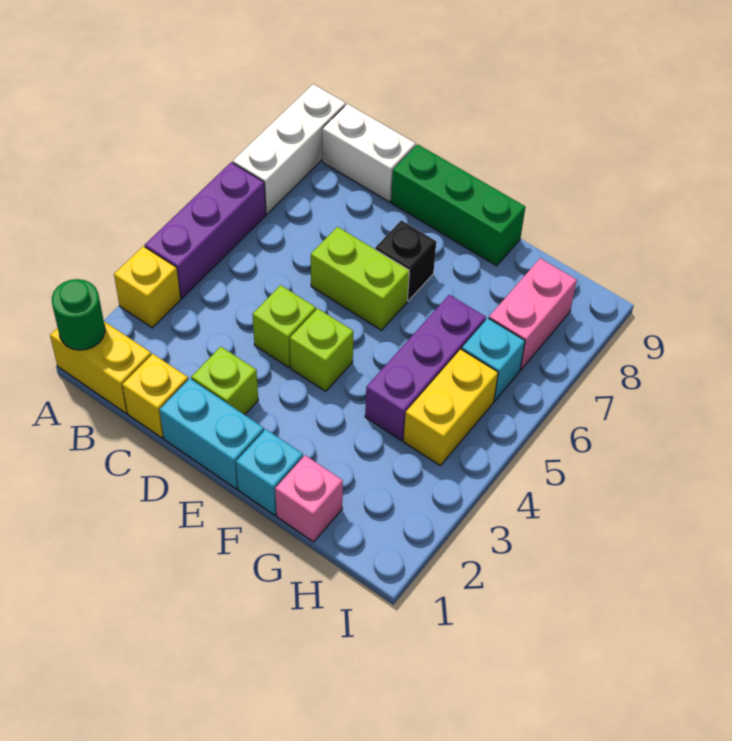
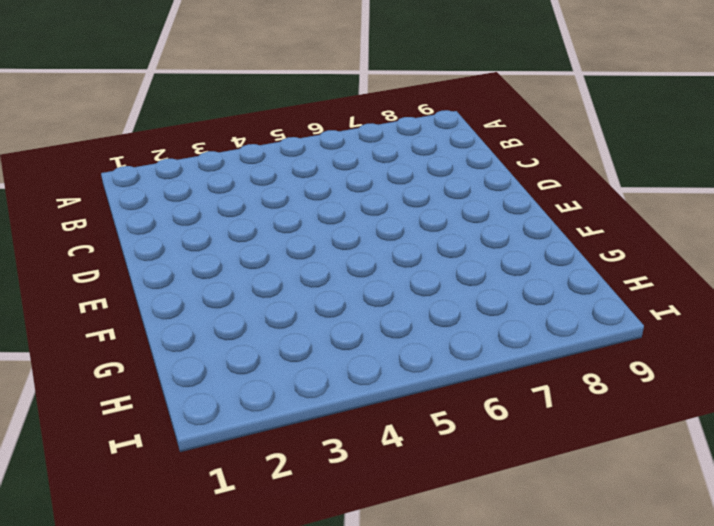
none -> yellow 1x2 brick [50,321,151,413]
none -> yellow 1x1 brick [114,246,181,328]
none -> purple 1x3 brick [145,162,266,298]

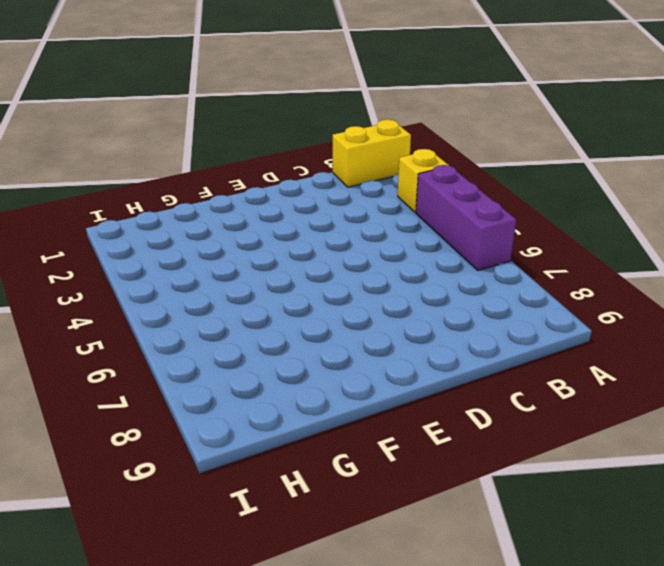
none -> white 1x3 brick [233,84,346,214]
none -> white 1x2 brick [322,104,416,202]
none -> yellow 1x1 brick [122,354,188,438]

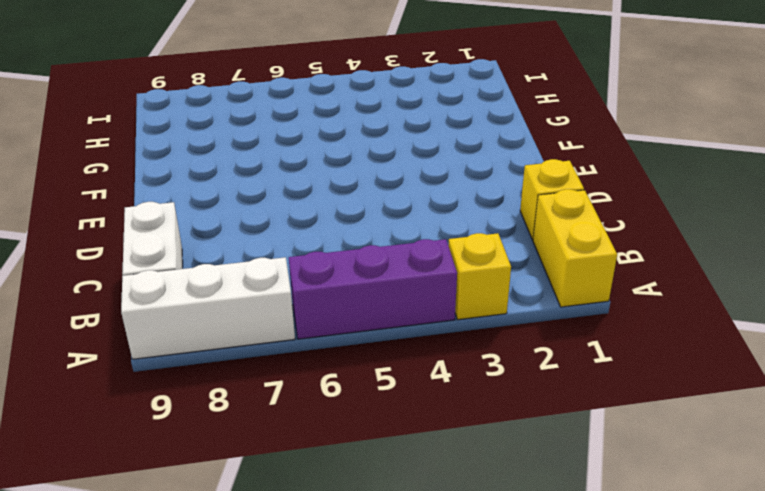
none -> cyan 1x2 brick [160,379,264,489]
none -> lime 1x1 brick [191,347,258,415]
none -> lime 1x1 brick [253,285,316,367]

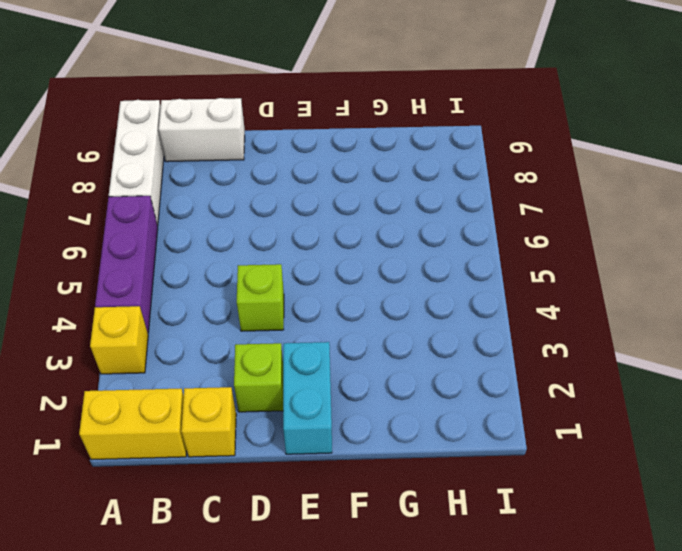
cyan 1x2 brick [283,342,332,454] -> cyan 1x2 brick turned to [160,379,264,489]
none -> lime 1x2 brick [311,227,409,330]
none -> green 1x3 brick [391,144,525,266]
none -> lime 1x1 brick [290,308,354,391]

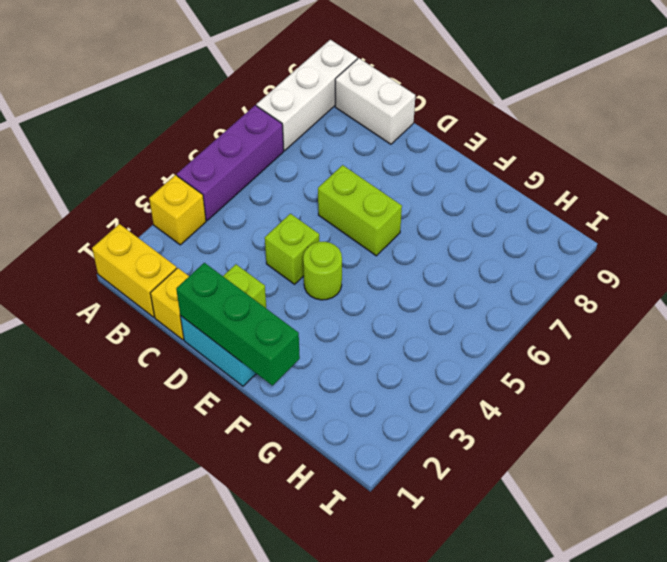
green 1x3 brick [176,263,300,385] -> green 1x3 brick moved to [391,144,525,266]
lime 1x1 round brick [303,242,342,300] -> lime 1x1 brick [290,308,354,391]
none -> black 1x1 brick [375,220,436,301]
none -> cyan 1x1 brick [236,429,303,515]
none -> pink 1x1 brick [275,455,343,542]

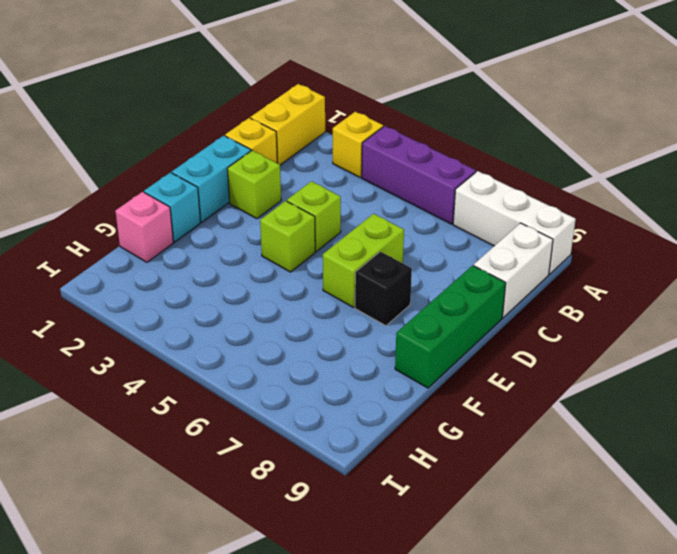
none -> purple 1x3 brick [365,295,486,441]
none -> yellow 1x2 brick [403,349,498,465]
none -> cyan 1x1 brick [462,318,525,401]

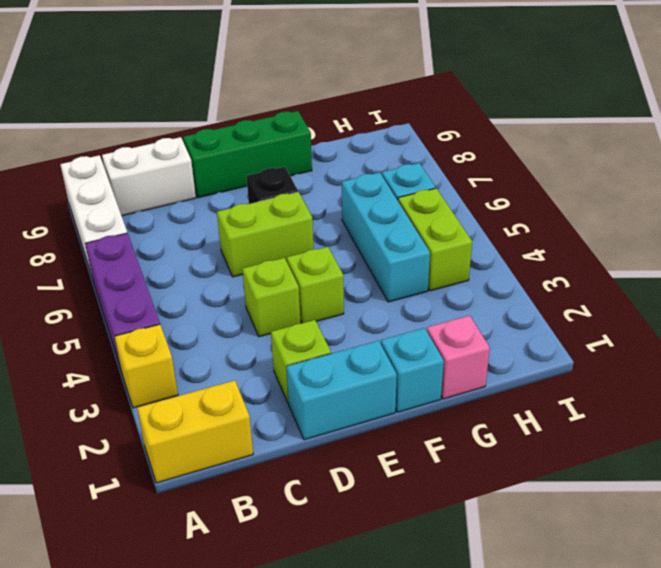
cyan 1x3 brick [342,173,430,302] -> purple 1x3 brick [365,295,486,441]
lime 1x2 brick [398,188,472,291] -> yellow 1x2 brick [403,349,498,465]
none -> yellow 1x1 brick [122,354,188,438]
none -> pink 1x2 brick [489,258,577,370]
none -> green 1x1 round brick [52,279,105,350]

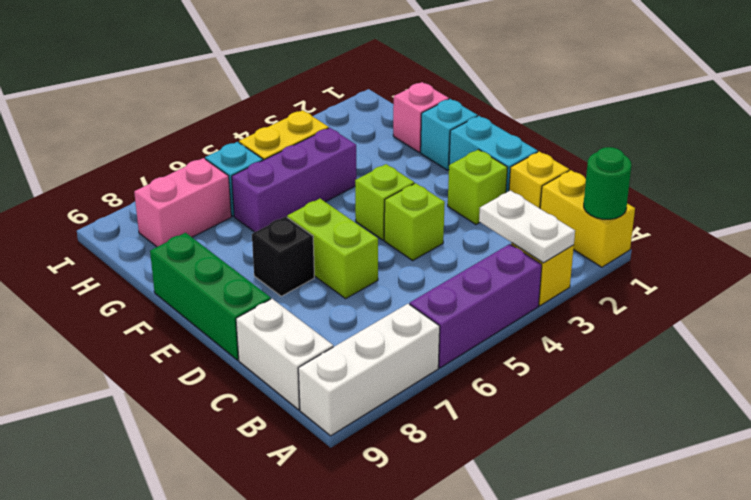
white 1x2 plate [479,190,575,263] -> none

